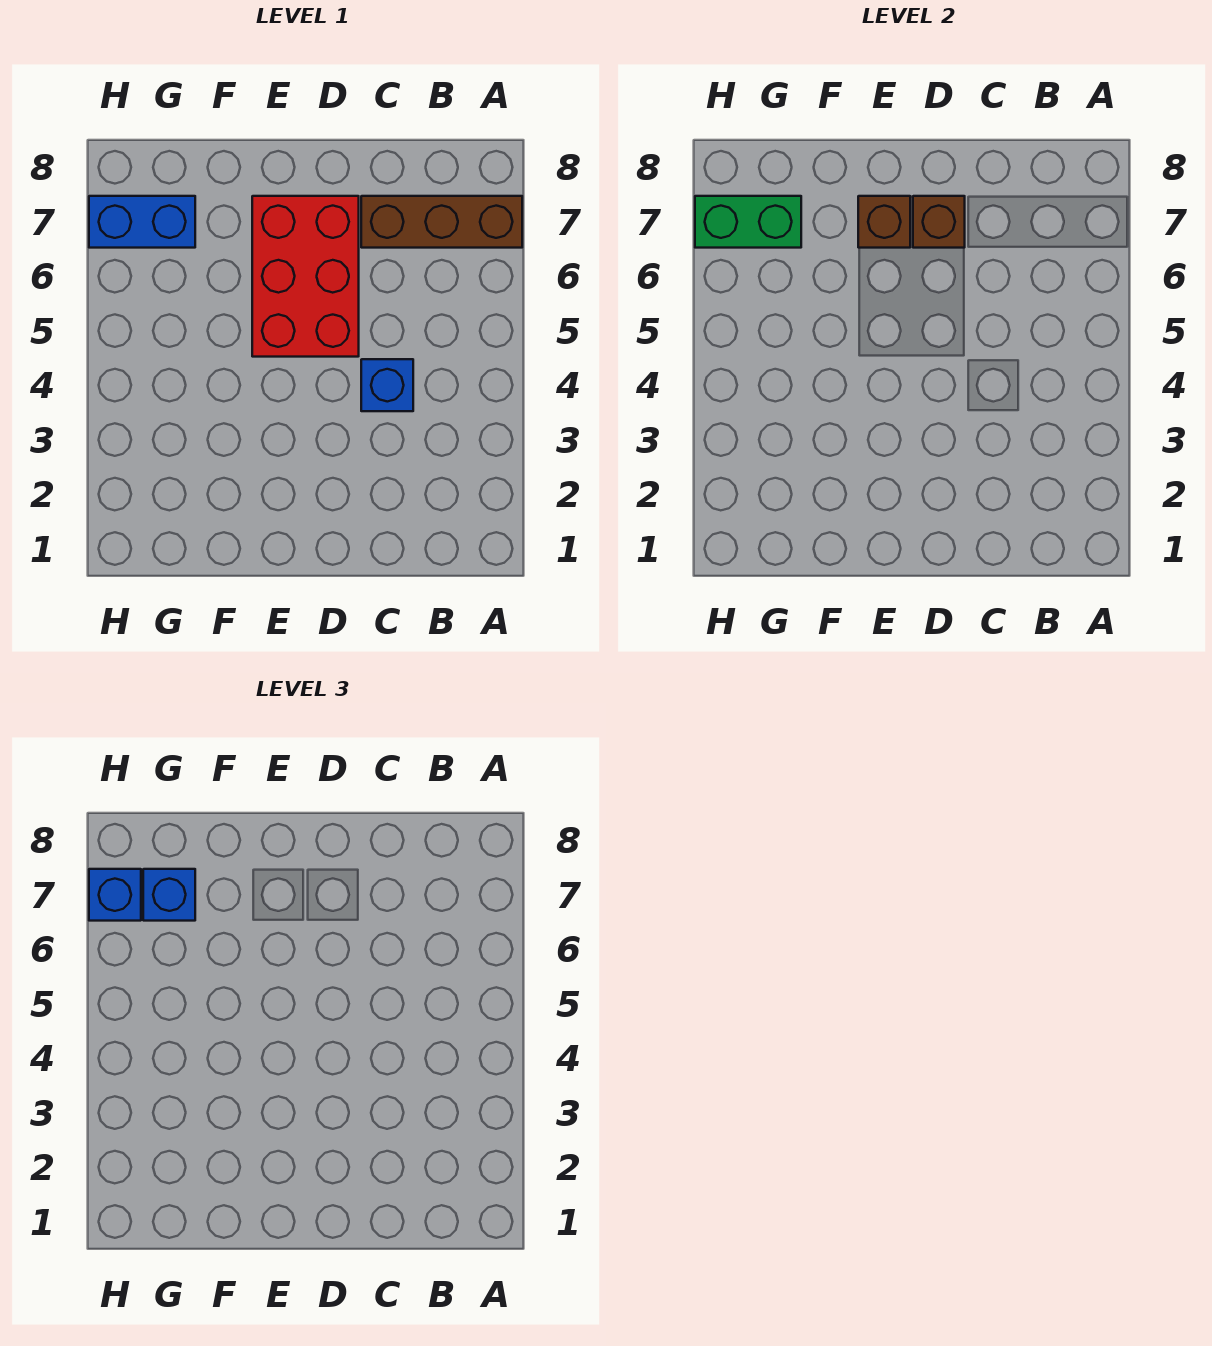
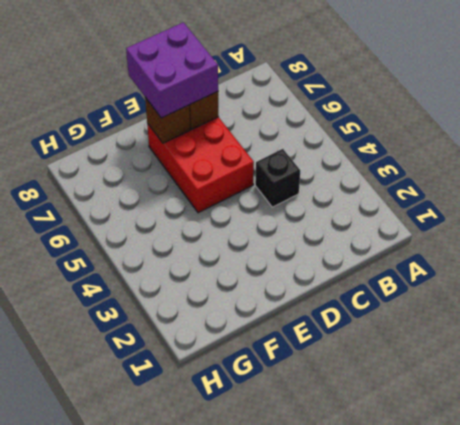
black 1x1 brick [255,149,300,207] -> blue 1x1 brick [361,359,413,411]
purple 2x2 brick [126,22,218,118] -> none
none -> brown 1x3 brick [361,196,522,248]
none -> blue 1x2 brick [89,196,195,248]

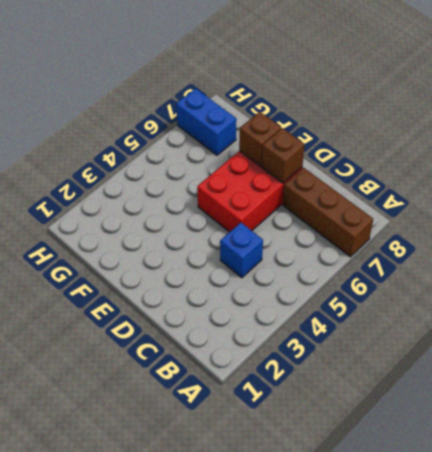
none -> green 1x2 brick [695,196,801,248]
none -> blue 1x1 brick [143,869,195,921]

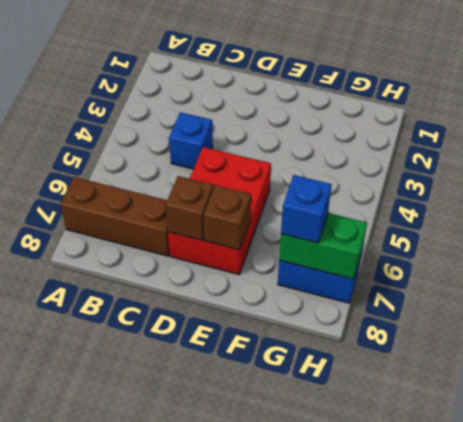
none -> blue 1x1 brick [89,869,141,921]

